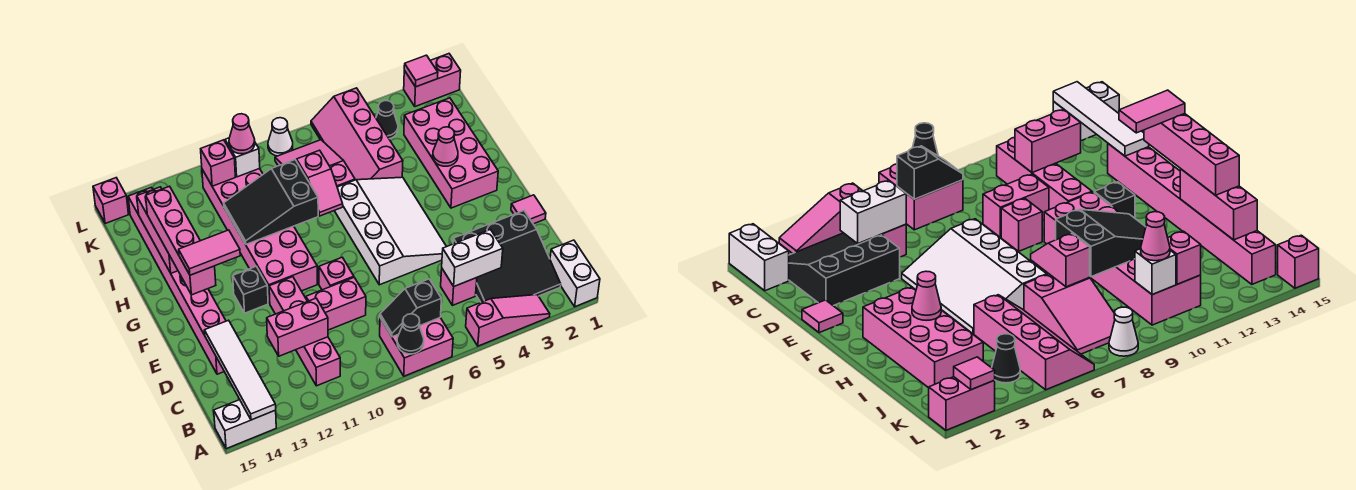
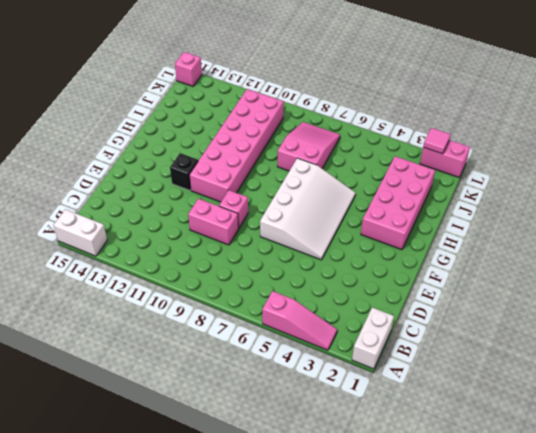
none -> pink 2x2 brick [380,318,453,376]
none -> black 3x3 slope [453,211,561,302]
none -> pink 1x4 brick [269,277,340,386]
none -> pink 1x1 brick [441,269,477,305]

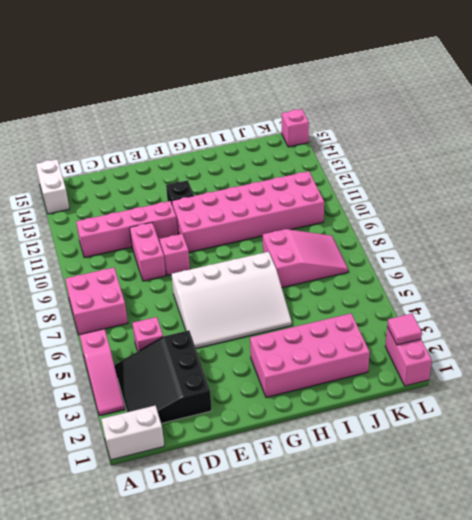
none -> pink 1x8 brick [128,187,226,374]
none -> pink 1x1 tile [511,195,546,224]
none -> pink 2x4 slope [311,88,403,180]
none -> black 1x1 cone [376,101,398,139]

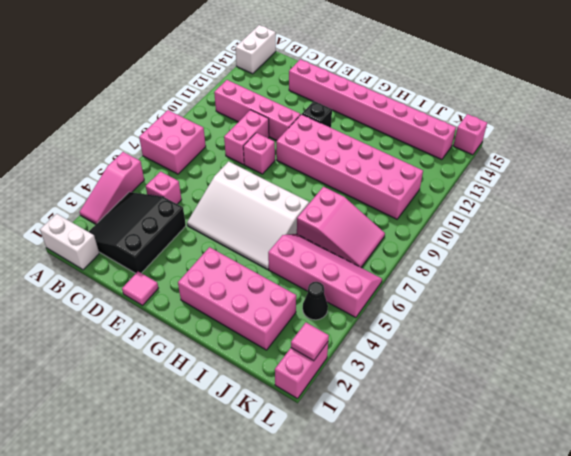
none -> white 1x1 cone [268,118,293,156]
none -> black 1x1 cone [397,314,424,354]
none -> white 1x4 tile [204,320,276,420]
none -> black 1x2 slope [380,279,441,337]

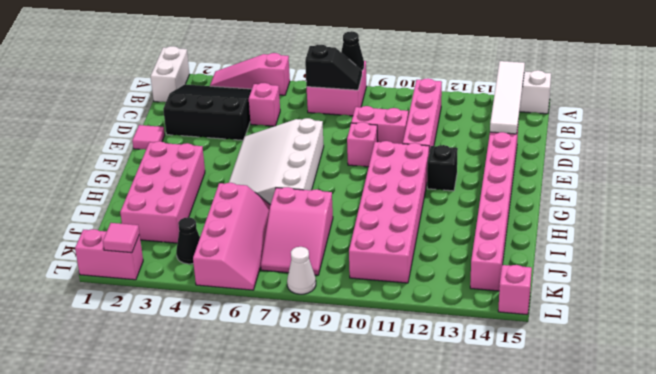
none -> white 1x2 brick [442,229,503,286]
none -> pink 1x2 brick [267,298,328,356]
none -> pink 1x1 cone [433,127,458,166]
none -> pink 1x2 slope [297,150,343,216]

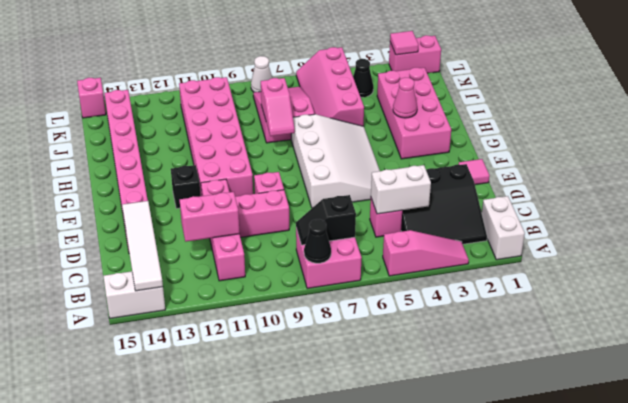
none -> black 2x3 slope [224,160,318,244]
none -> pink 1x3 brick [137,187,178,273]
none -> white 1x1 brick [225,138,260,177]
none -> pink 1x1 brick [201,140,235,186]

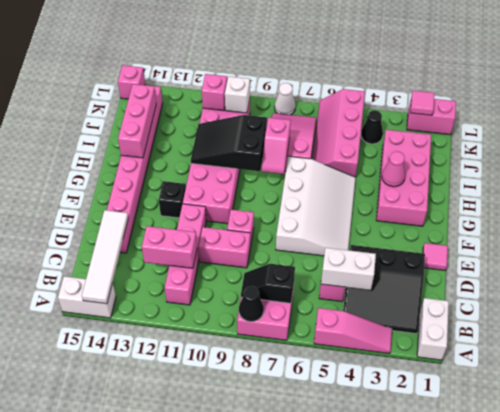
none -> pink 1x4 brick [145,186,216,295]
none -> pink 1x1 cone [229,114,255,154]
none -> pink 1x2 tile [179,230,240,275]

